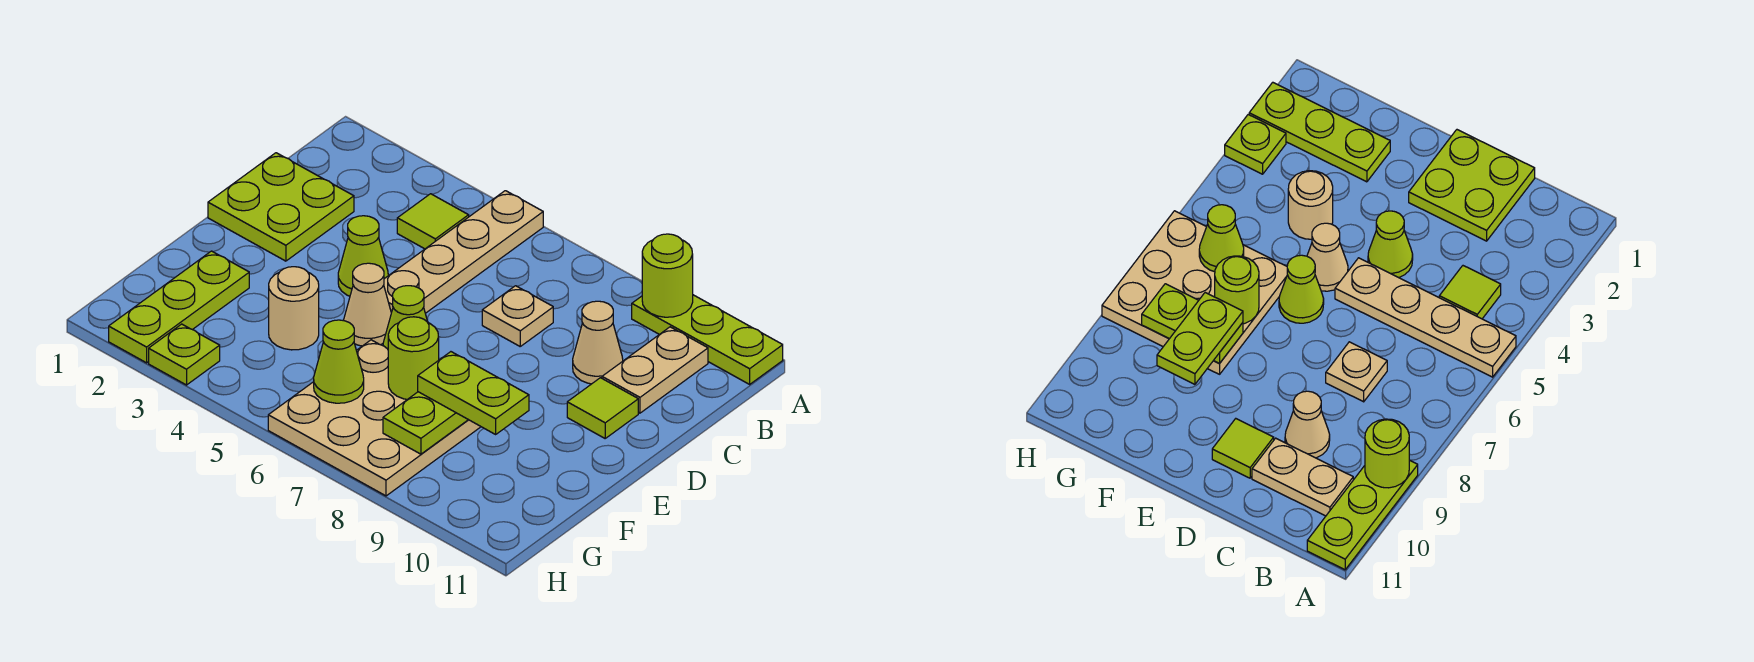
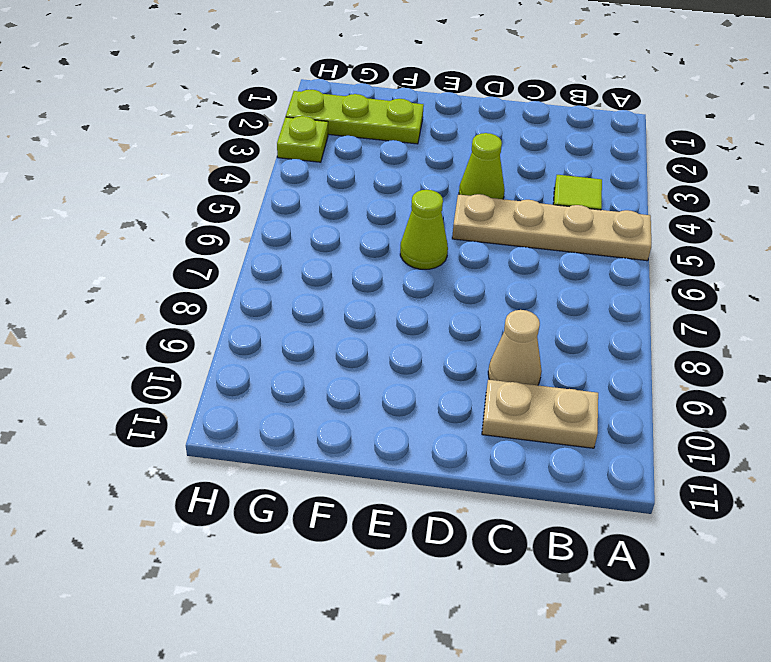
none -> lime 1x3 plate [632,295,783,384]
none -> lime 2x2 plate [208,153,354,261]
none -> tan 1x1 plate [482,286,553,346]

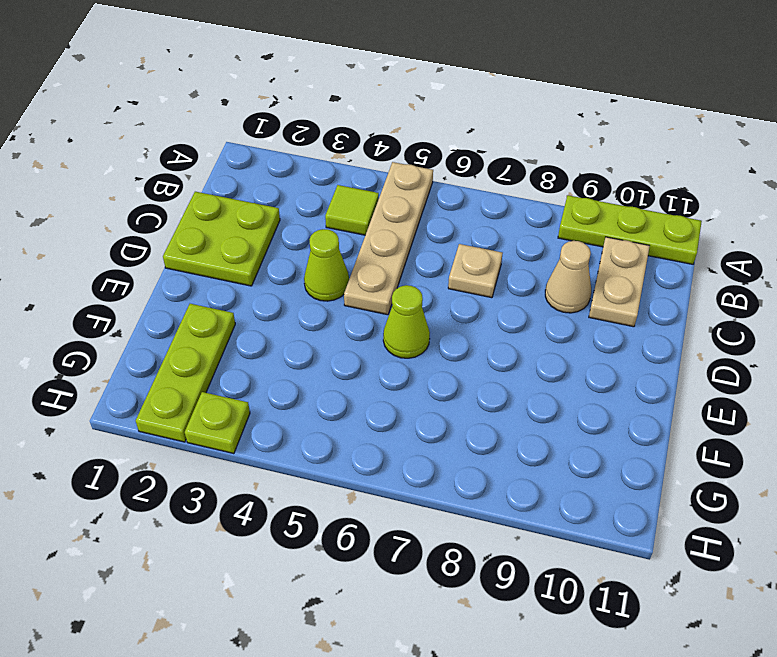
none -> lime 1x1 tile [567,378,638,438]
none -> tan 1x1 cone [343,263,391,346]
none -> tan 1x1 round brick [269,267,319,350]

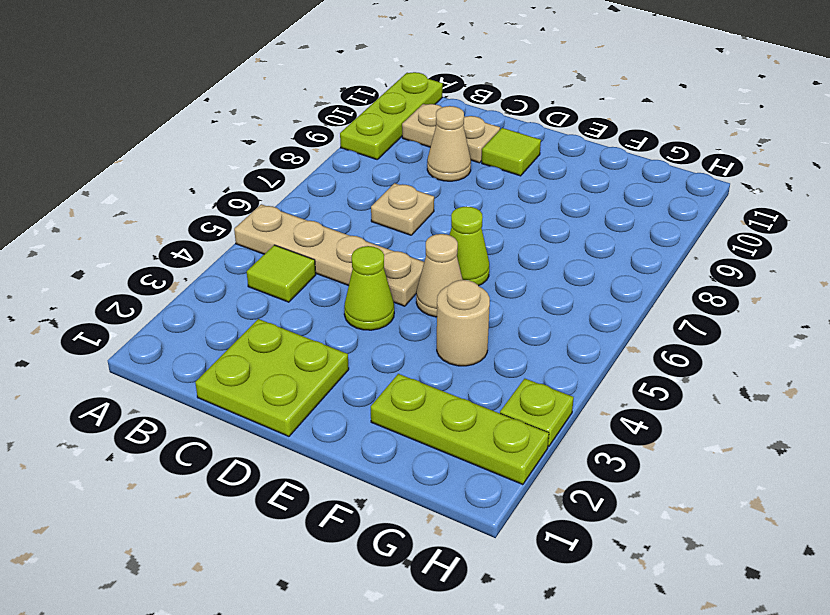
none -> tan 3x3 plate [268,340,481,496]
none -> lime 1x1 round brick [642,234,693,317]
none -> lime 1x1 round brick [388,317,439,399]

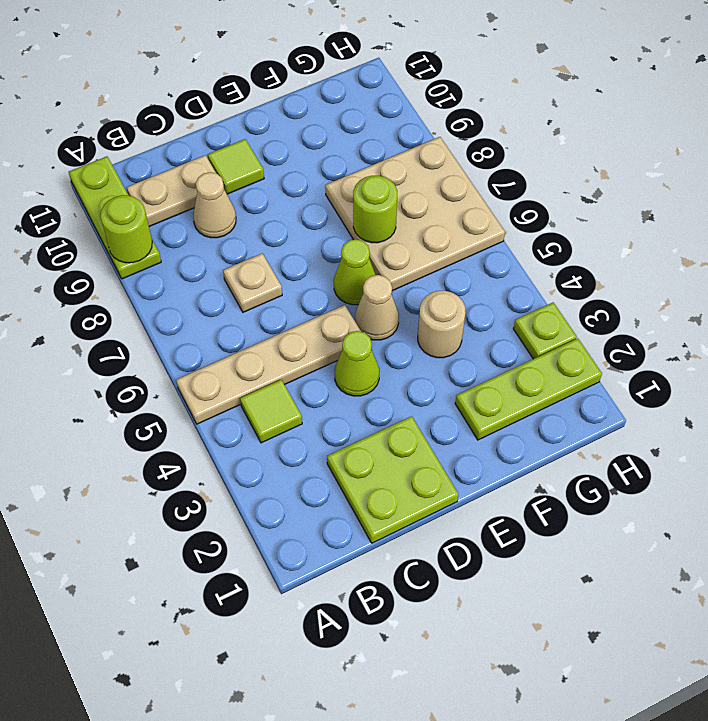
none -> lime 1x2 plate [383,392,468,454]
none -> lime 1x1 cone [314,320,364,403]
none -> lime 1x2 plate [418,352,529,434]

